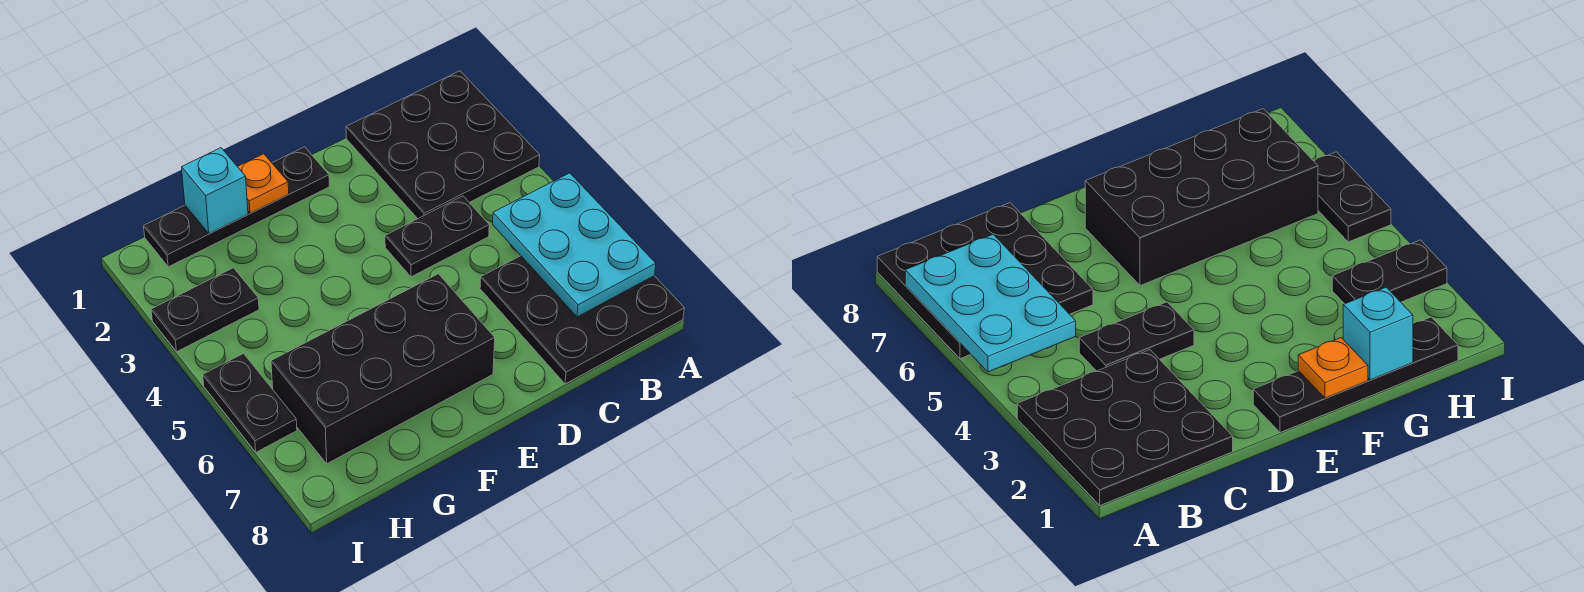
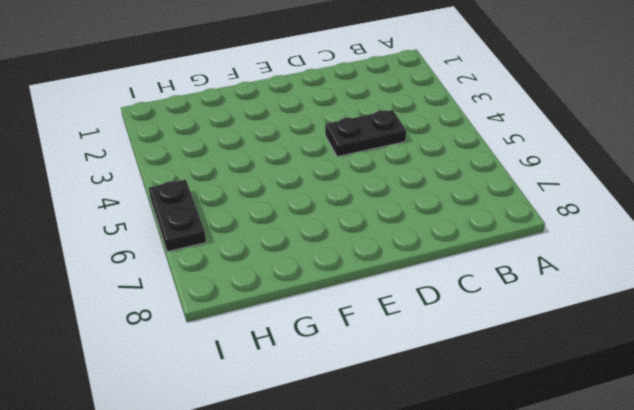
none -> black 3x3 plate [346,71,540,219]
none -> black 3x3 plate [480,256,684,384]

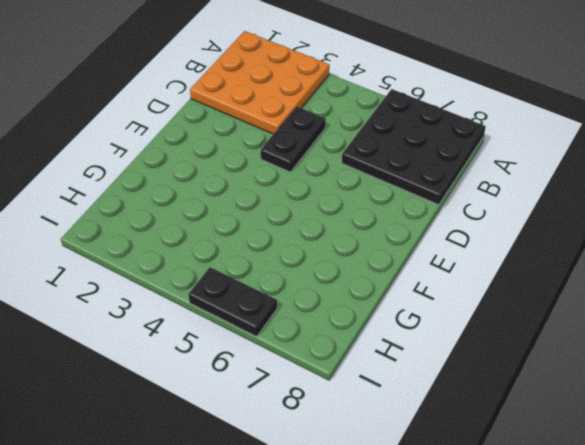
orange 3x3 plate [190,31,329,134] -> black 3x3 plate [346,71,540,219]
none -> black 1x4 plate [144,147,329,267]
none -> black 2x4 brick [271,274,495,464]

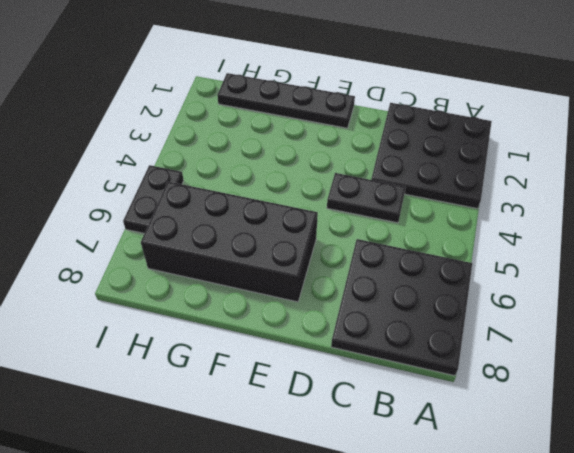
none -> black 1x2 plate [151,268,259,352]
none -> cyan 2x3 plate [493,173,656,317]

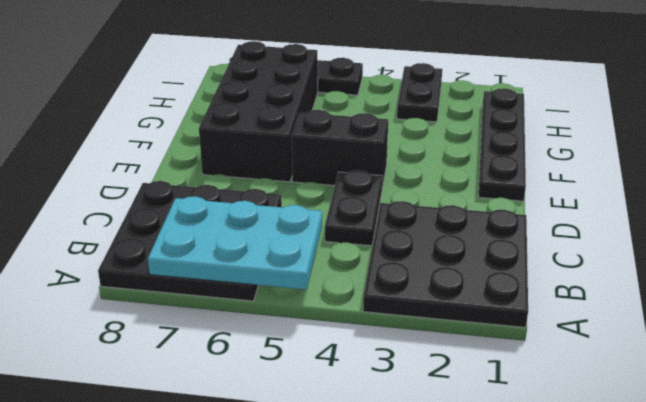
black 1x2 brick [292,110,388,188] -> none
none -> orange 1x1 plate [237,154,289,213]
none -> cyan 1x1 brick [182,148,248,234]

